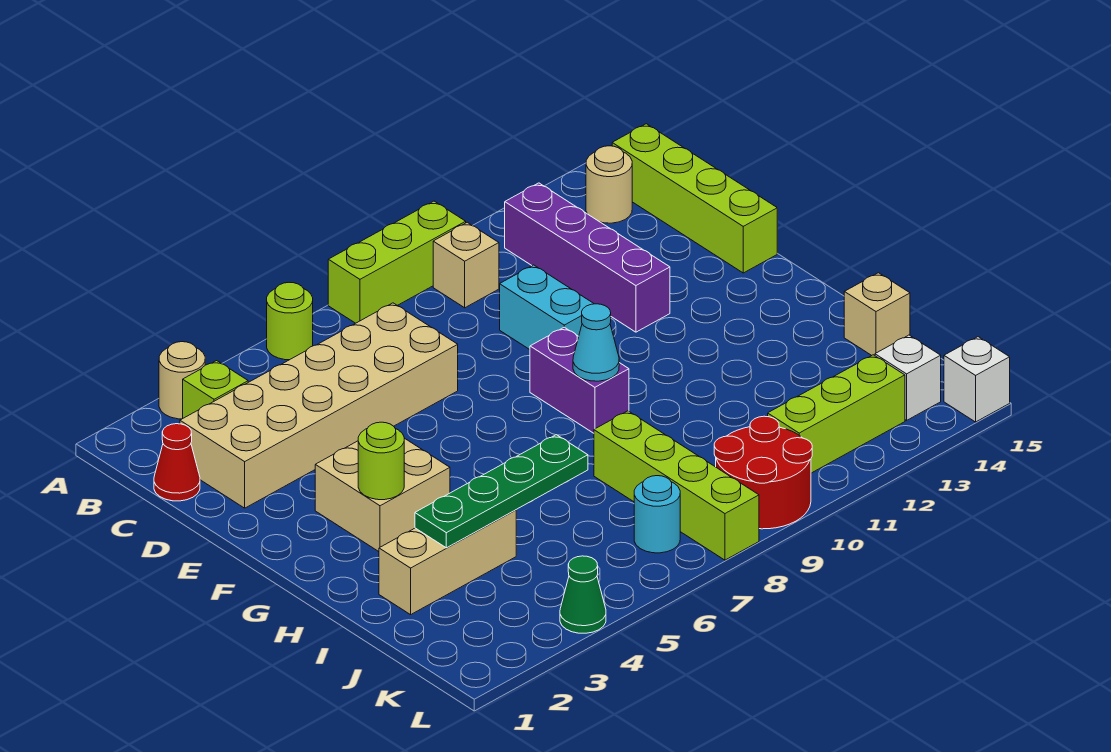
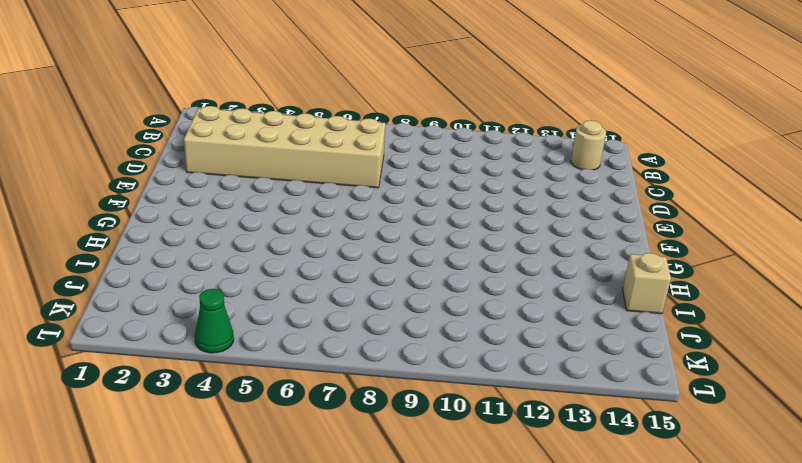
none -> tan 1x1 round brick [159,342,205,419]
none -> lime 1x1 round brick [267,282,313,360]
none -> lime 1x3 brick [328,201,466,323]

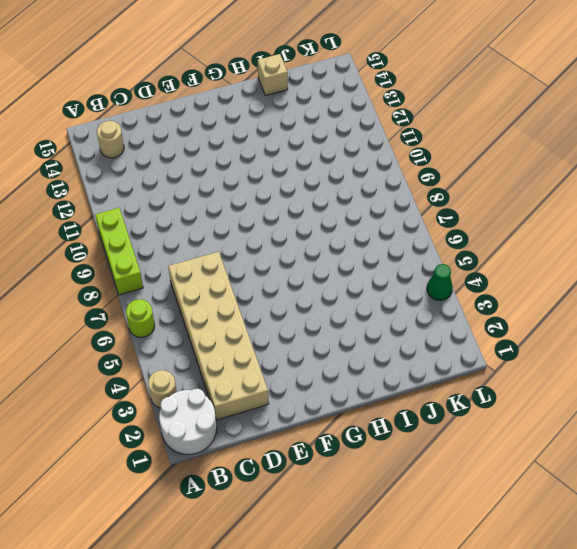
white 2x2 round brick [159,389,217,454] -> none
none -> lime 1x1 brick [183,361,248,418]
none -> tan 1x1 brick [433,222,499,308]
none -> purple 1x4 brick [505,183,670,332]

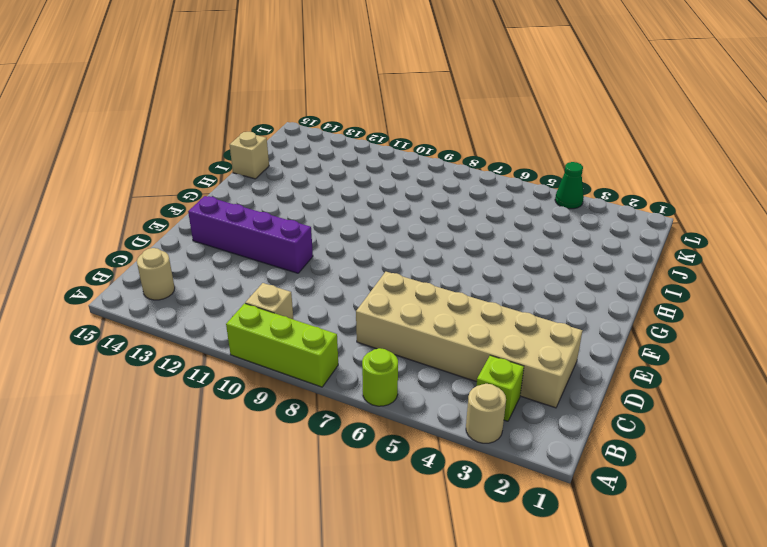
purple 1x4 brick [188,196,313,273] -> purple 1x4 brick turned to [505,183,670,332]
none -> lime 1x4 brick [612,124,777,273]
none -> red 1x1 cone [154,424,200,501]
none -> cyan 1x2 brick [500,265,594,350]

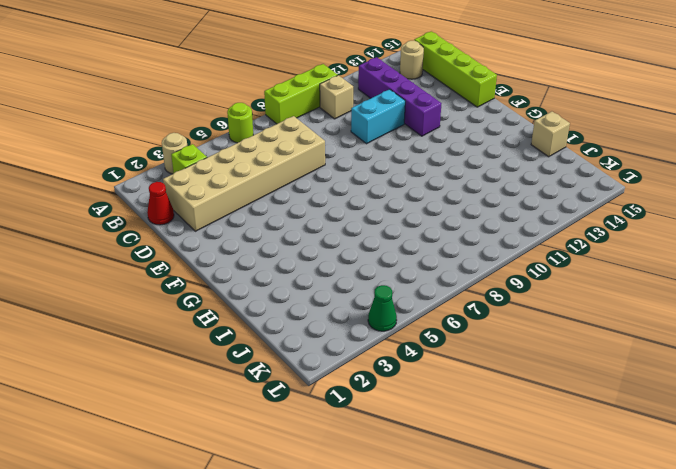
cyan 1x2 brick [351,89,405,144] -> cyan 1x2 brick turned to [500,265,594,350]
none -> tan 2x2 brick [315,438,450,552]
none -> purple 1x2 brick [530,327,629,433]
none -> tan 1x3 brick [379,510,516,615]

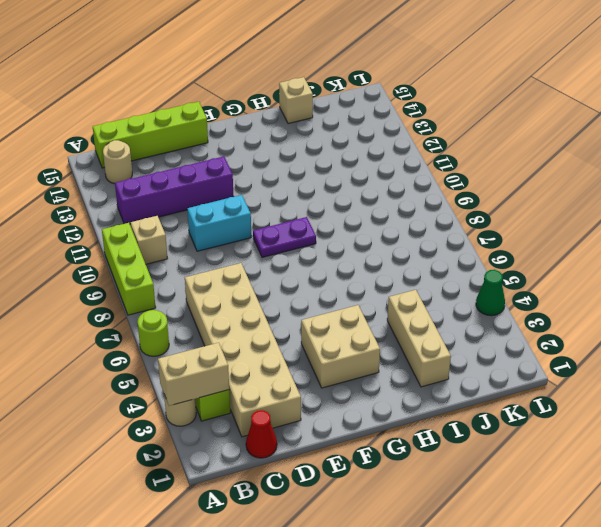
tan 1x2 brick [158,343,229,406] -> none
purple 1x2 plate [253,217,316,257] -> purple 1x2 brick [530,327,629,433]
none -> lime 1x4 brick [594,411,759,560]
none -> cyan 1x1 round brick [634,476,680,553]
none -> red 2x2 round brick [714,416,812,529]

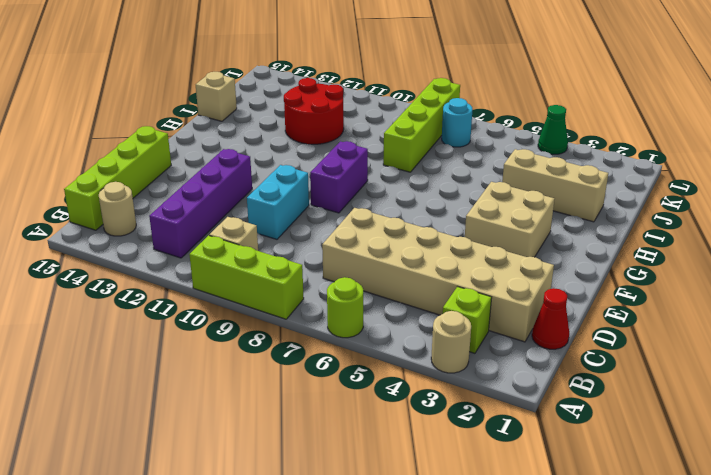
red 2x2 round brick [284,78,344,144] -> red 2x2 round brick moved to [714,416,812,529]
none -> lime 1x3 brick [768,355,905,473]
none -> white 1x1 brick [875,335,941,420]
none -> white 1x1 brick [944,337,1010,422]

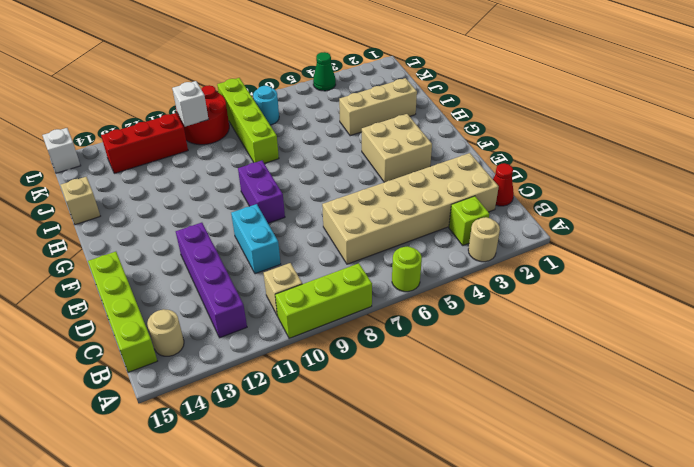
white 1x1 brick [172,81,209,127] -> white 1x1 brick moved to [875,335,941,420]
red 1x3 brick [101,113,188,173] -> lime 1x3 brick [768,355,905,473]
none -> lime 1x1 round brick [358,422,404,500]
none -> cyan 1x1 cone [573,304,619,381]
none -> green 1x4 plate [415,435,588,548]

